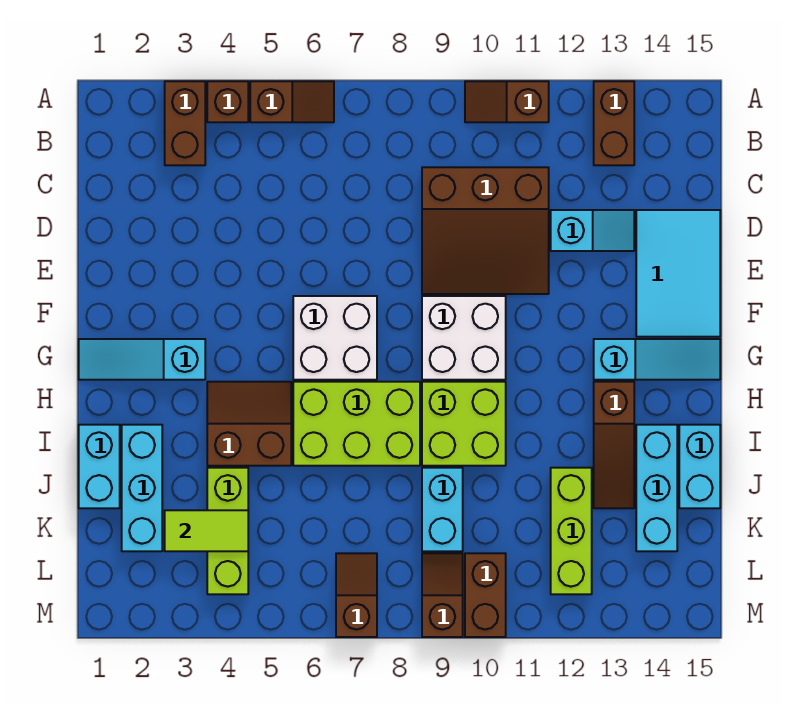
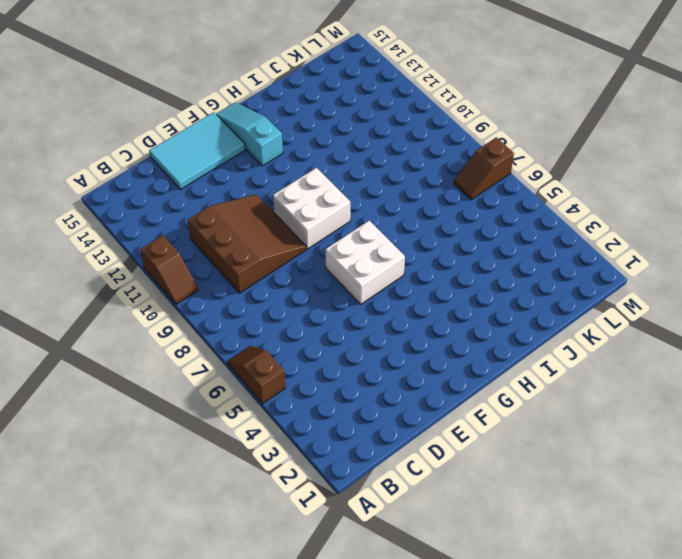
none -> brown 1x2 brick [165,81,205,165]
none -> brown 1x1 brick [207,81,248,122]
none -> brown 1x2 brick [594,81,634,165]

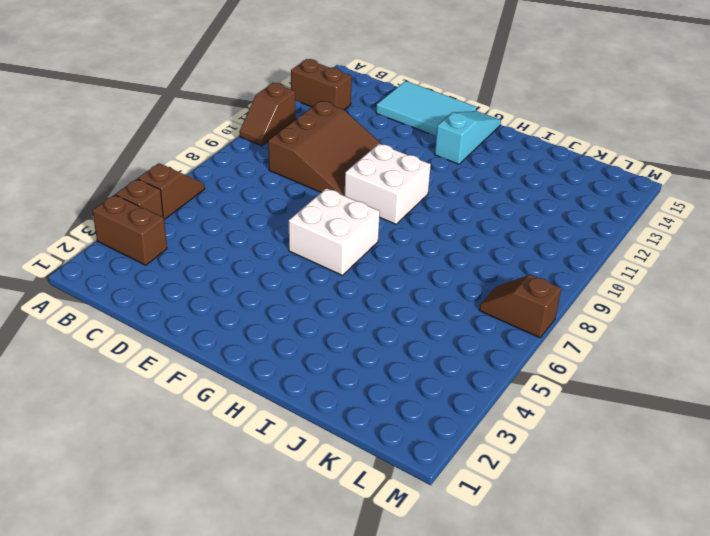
none -> cyan 1x2 slope [551,210,634,251]
none -> cyan 1x3 slope [79,339,205,380]
none -> brown 2x2 slope [207,382,291,466]

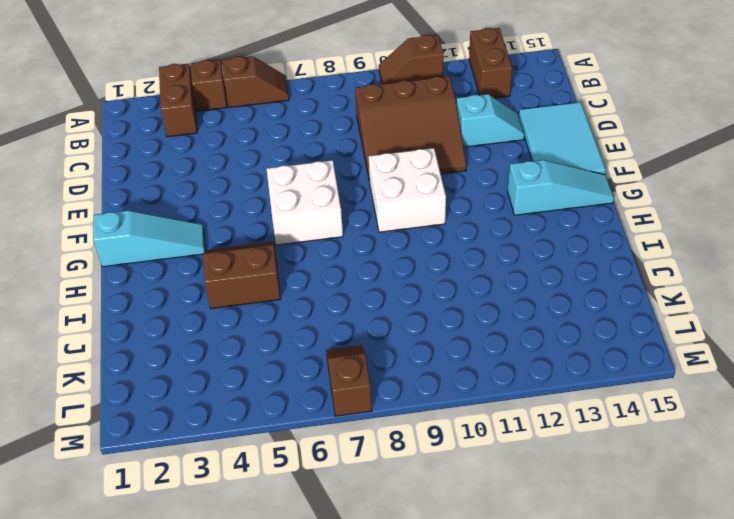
cyan 1x3 slope [93,210,205,267] -> cyan 1x3 slope turned to [79,339,205,380]
none -> lime 2x3 brick [293,382,420,466]
none -> lime 2x2 brick [422,382,506,466]
none -> brown 1x3 slope [594,382,634,508]

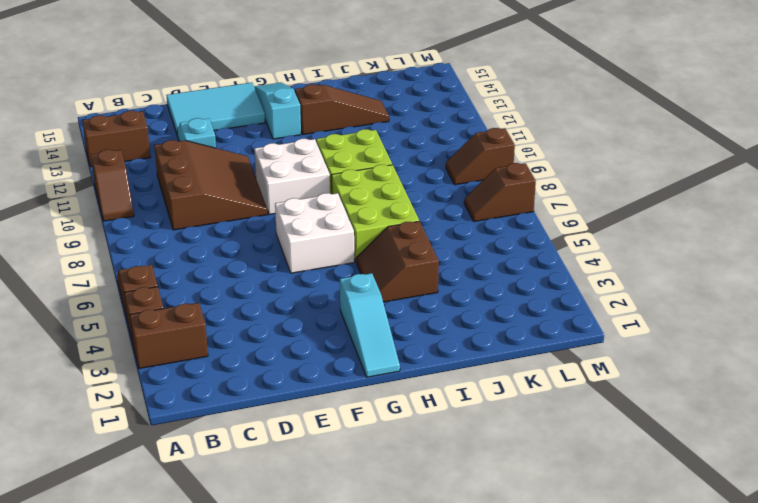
none -> cyan 1x2 brick [79,425,120,508]
none -> cyan 1x3 brick [122,425,162,551]
none -> cyan 1x3 brick [636,425,677,551]

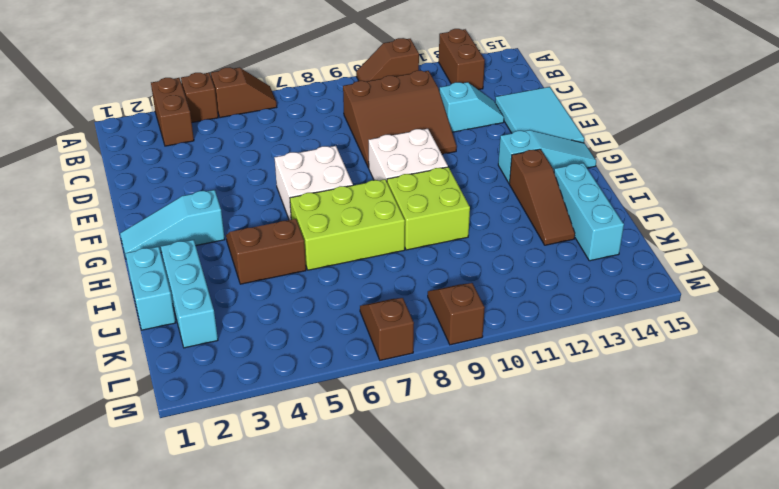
none -> cyan 1x2 brick [679,425,720,508]
none -> lime 1x3 brick [207,468,248,594]
none -> cyan 1x2 brick [422,468,463,551]

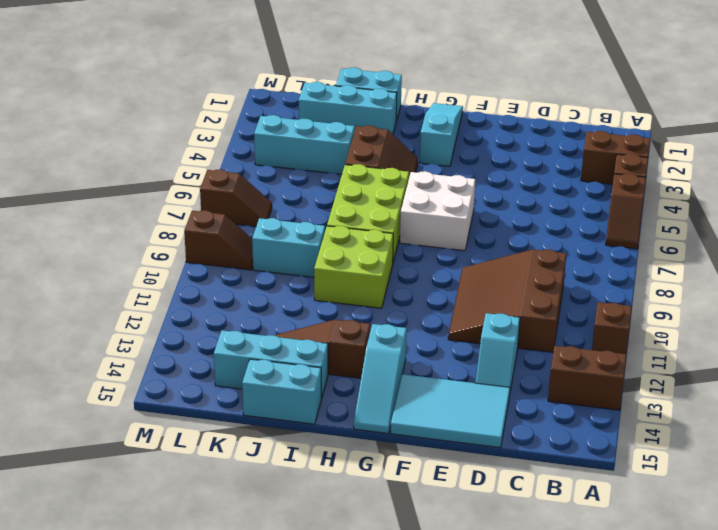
cyan 1x3 brick [254,115,355,174] -> lime 1x3 brick [207,468,248,594]
none -> white 2x2 brick [422,296,506,380]
none -> lime 1x3 brick [551,468,592,594]
none -> brown 1x2 brick [465,553,506,637]

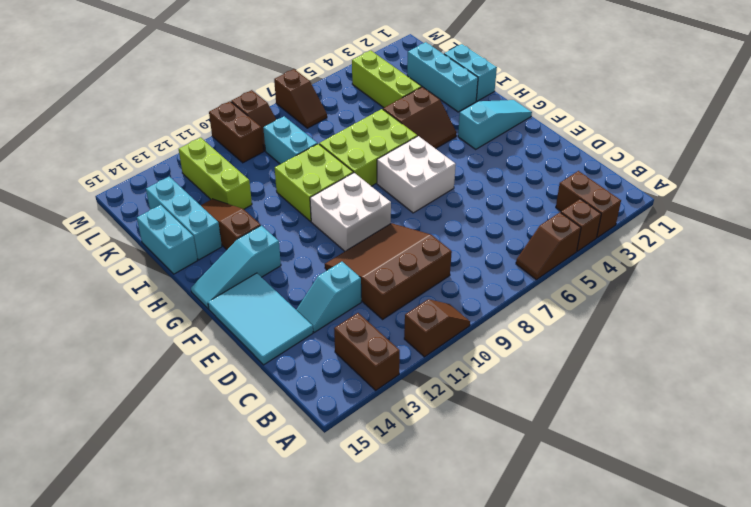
none -> lime 1x2 tile [165,510,248,551]

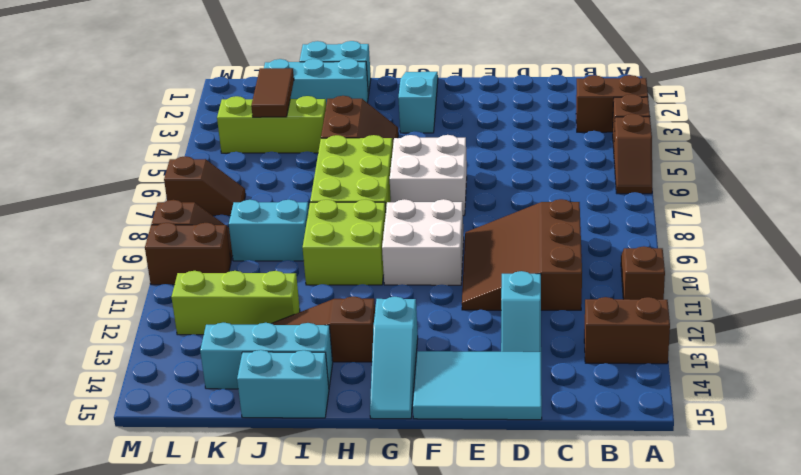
brown 1x2 tile [251,68,294,117] -> lime 1x2 tile [165,510,248,551]

